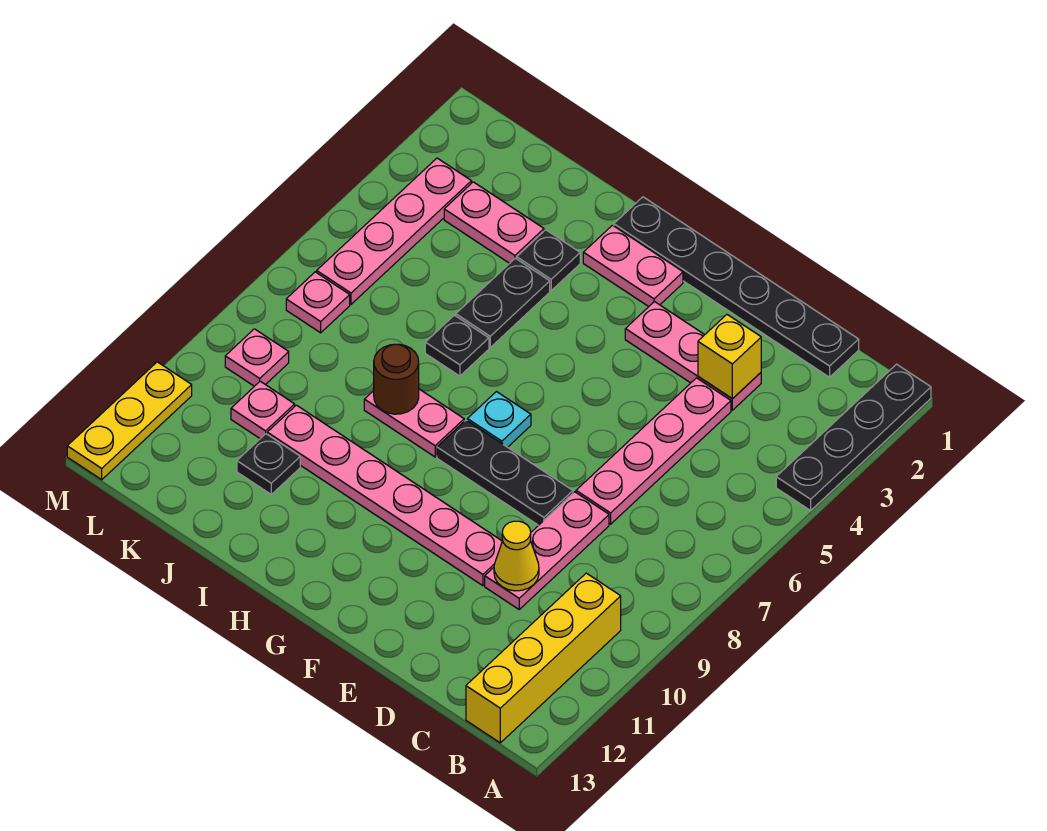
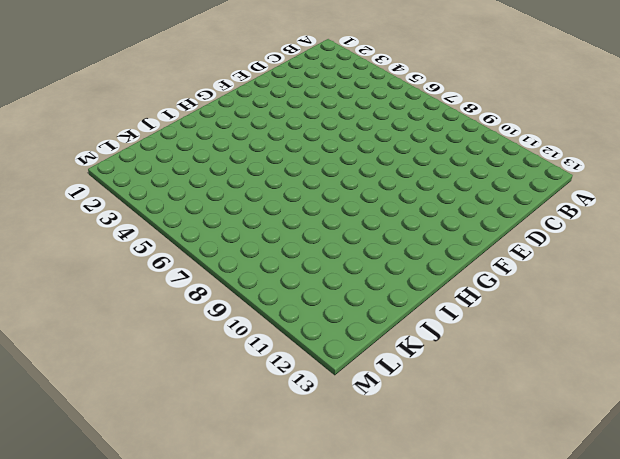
none -> black 1x4 plate [776,364,931,510]
none -> yellow 1x4 brick [466,573,621,743]
none -> black 1x6 plate [614,197,859,377]

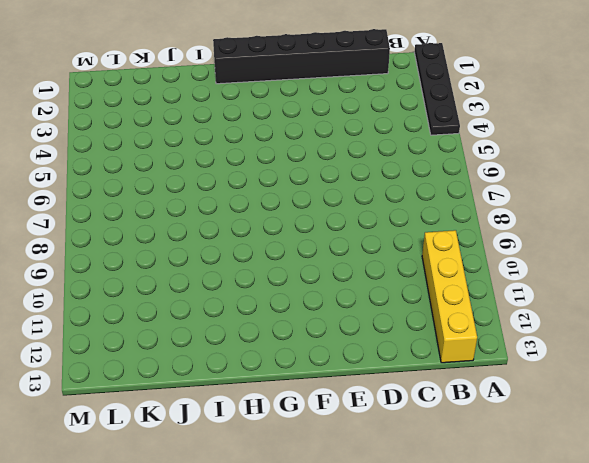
black 1x6 brick [213,29,390,84] -> black 1x6 plate [614,197,859,377]
none -> pink 1x3 plate [625,302,761,410]
none -> pink 1x4 plate [576,378,731,524]
none -> pink 1x3 plate [485,492,609,609]

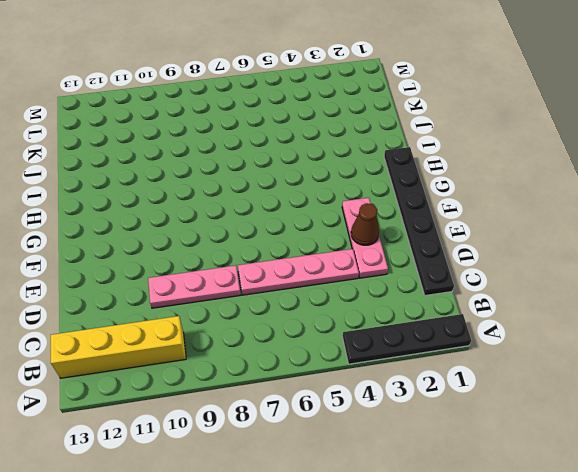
brown 1x1 cone [351,203,379,245] -> none
none -> black 1x3 plate [437,420,573,525]
none -> pink 1x6 plate [267,405,502,586]
none -> pink 1x2 plate [583,225,683,307]

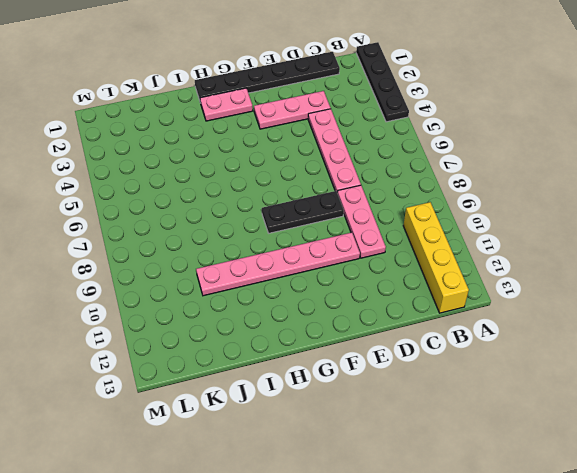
none -> cyan 1x1 plate [467,392,531,447]
none -> pink 1x2 plate [364,389,464,457]
none -> black 1x1 plate [517,230,580,291]

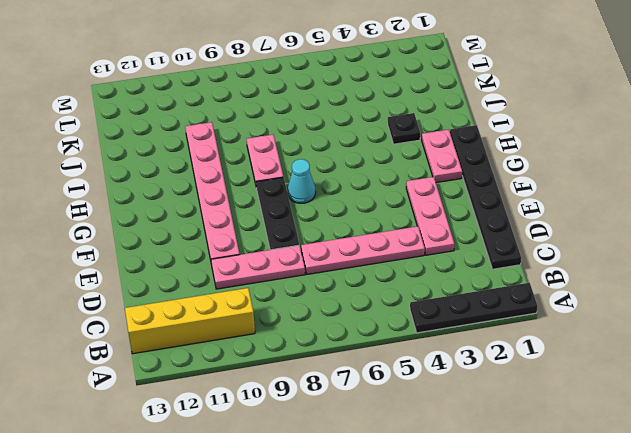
cyan 1x1 cone [288,159,316,203] -> cyan 1x1 plate [467,392,531,447]
none -> black 1x2 plate [456,258,550,347]
none -> black 1x1 plate [425,315,489,376]
none -> pink 1x2 plate [444,182,544,263]

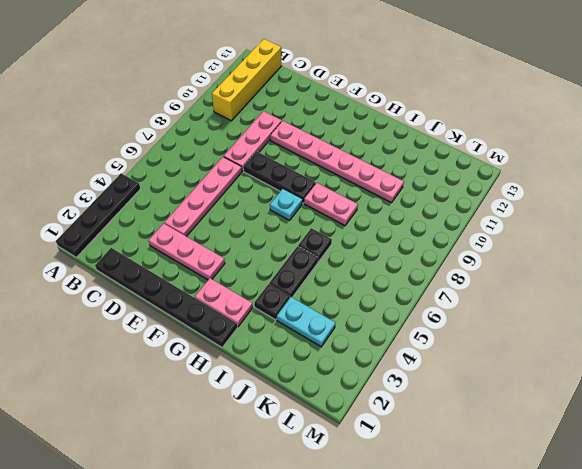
cyan 1x2 plate [277,297,335,347] -> pink 1x2 plate [444,182,544,263]
none -> black 1x1 plate [237,434,300,494]
none -> pink 1x1 plate [231,381,295,439]
none -> pink 1x4 plate [317,158,472,304]

